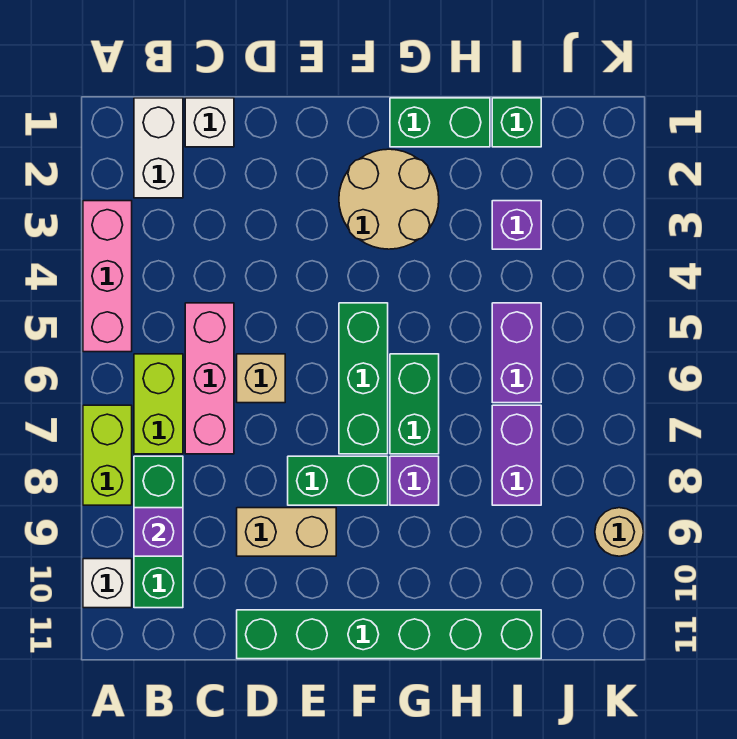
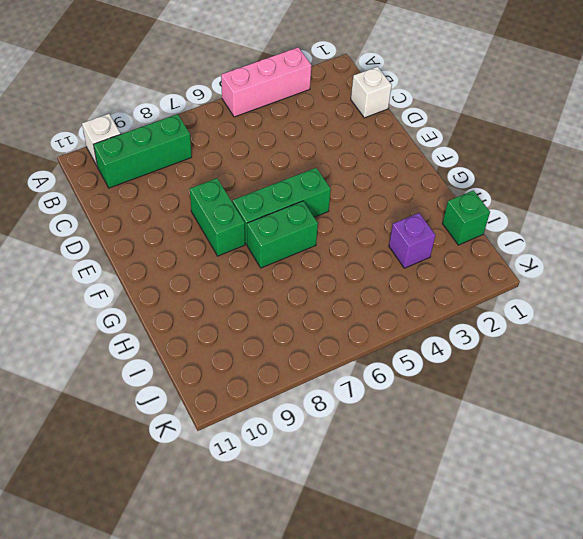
none -> lime 1x2 brick [83,405,132,505]
none -> white 1x2 brick [134,98,183,198]
none -> lime 1x2 brick [134,354,183,454]

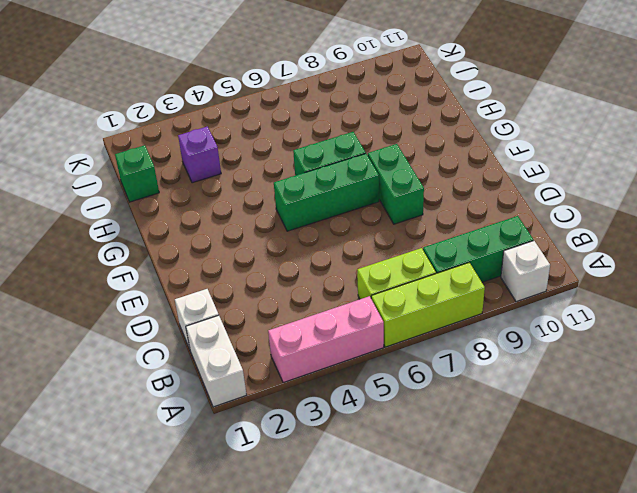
white 1x2 brick [186,315,247,407] -> white 1x2 brick turned to [134,98,183,198]
lime 1x3 brick [371,263,485,347] -> lime 1x2 brick [83,405,132,505]
none -> pink 1x3 brick [185,303,234,454]
none -> tan 1x1 brick [237,354,285,403]
none -> tan 1x2 brick [237,508,336,556]

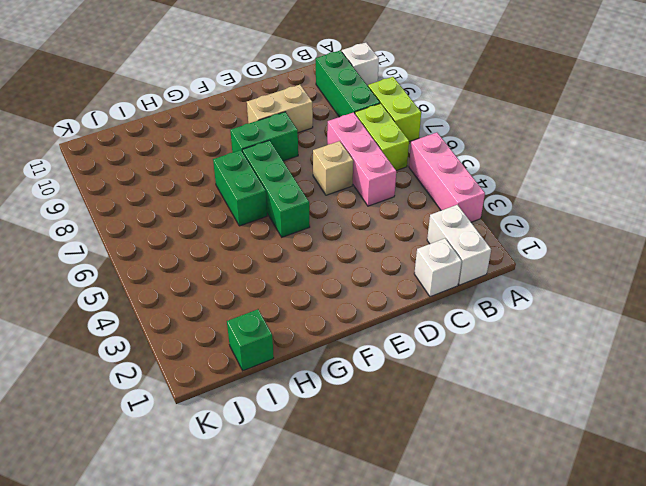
none -> green 1x6 brick [237,610,541,659]
none -> tan 2x2 round brick [339,149,439,249]
none -> green 1x2 brick [390,98,490,147]

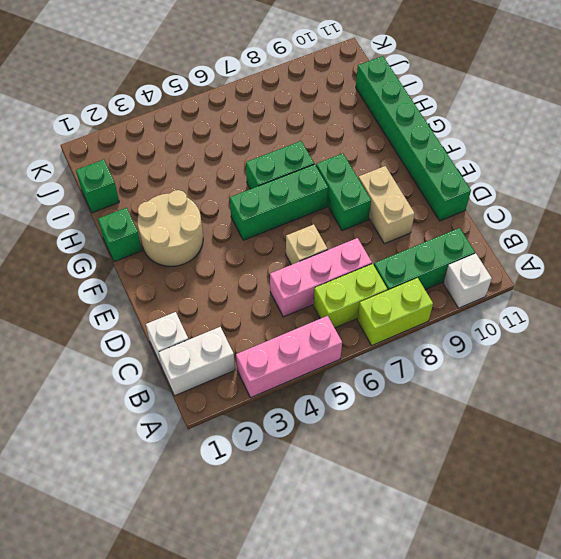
green 1x1 brick [98,208,142,262] -> green 1x2 brick [390,98,490,147]
none -> purple 1x1 brick [390,456,439,505]
none -> purple 1x1 brick [492,201,541,249]
none -> purple 1x2 brick [492,303,541,403]

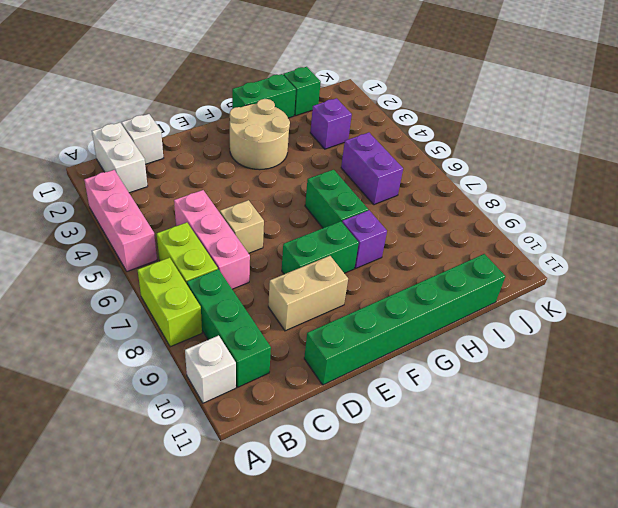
none -> green 1x3 brick [339,303,388,454]
none -> purple 1x2 brick [492,405,541,505]
none -> tan 1x1 round brick [595,508,644,556]

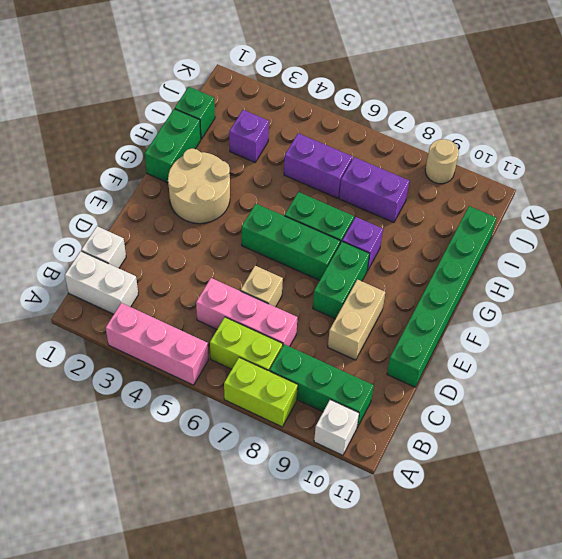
none -> purple 1x1 brick [134,508,183,556]

